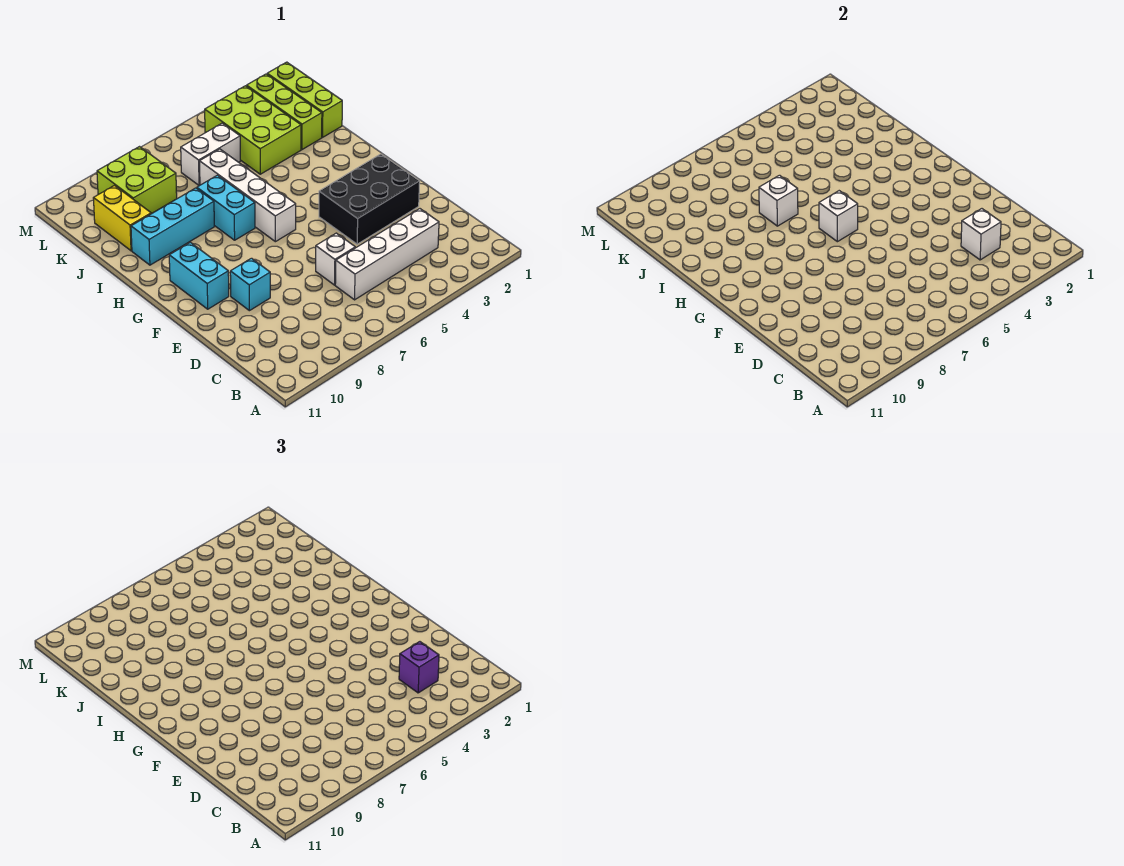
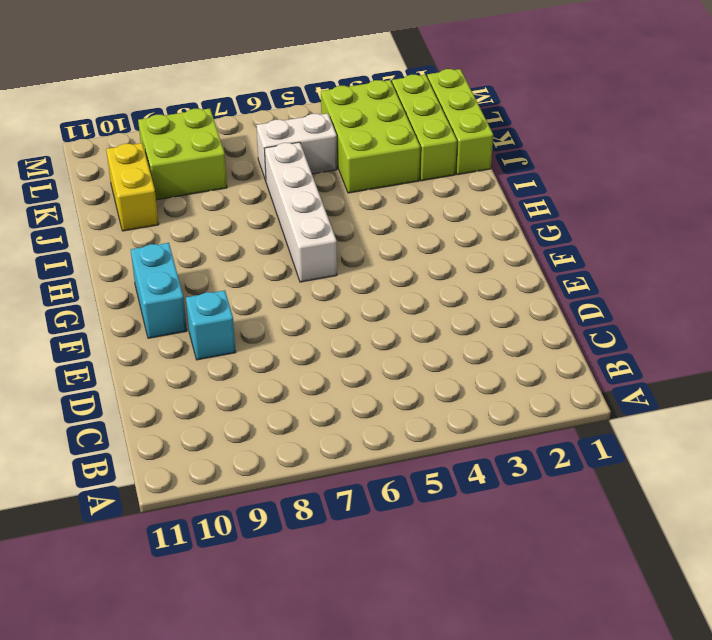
none -> white 1x4 brick [335,209,439,300]
none -> white 1x1 brick [316,233,355,285]
none -> black 2x3 brick [319,154,420,244]

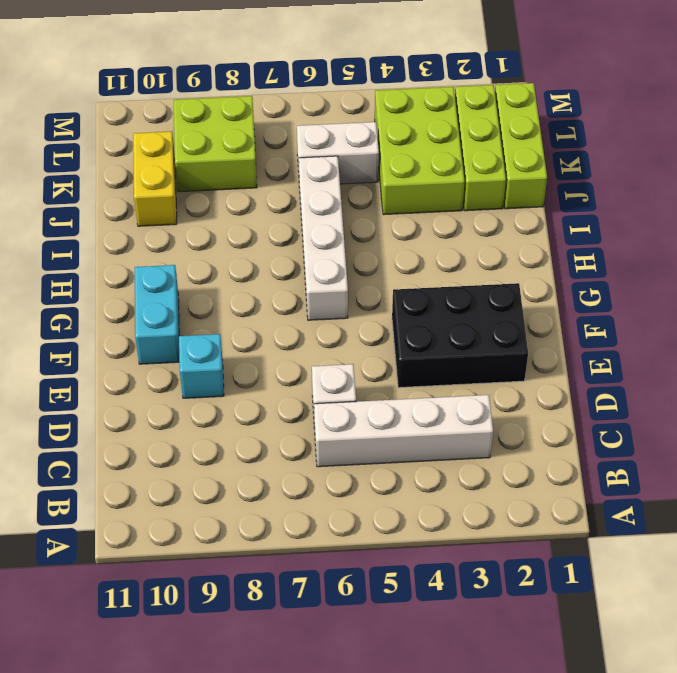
none -> cyan 1x2 brick [197,175,255,240]
none -> cyan 1x3 brick [131,188,214,265]
none -> white 1x1 brick [961,209,1001,260]

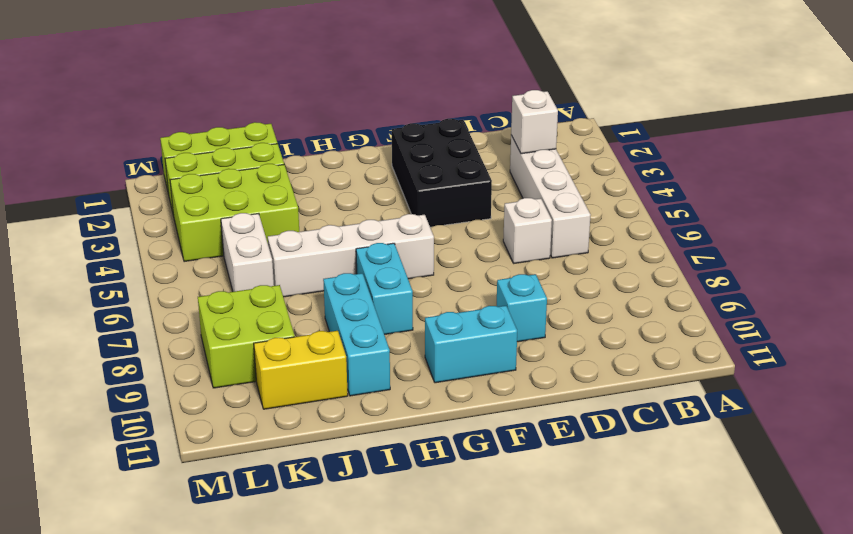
cyan 1x2 brick [356,243,413,335] -> cyan 1x2 brick turned to [197,175,255,240]
none -> white 1x1 brick [819,191,858,242]
none -> white 1x1 brick [759,175,798,226]
none -> purple 1x1 brick [399,642,439,693]

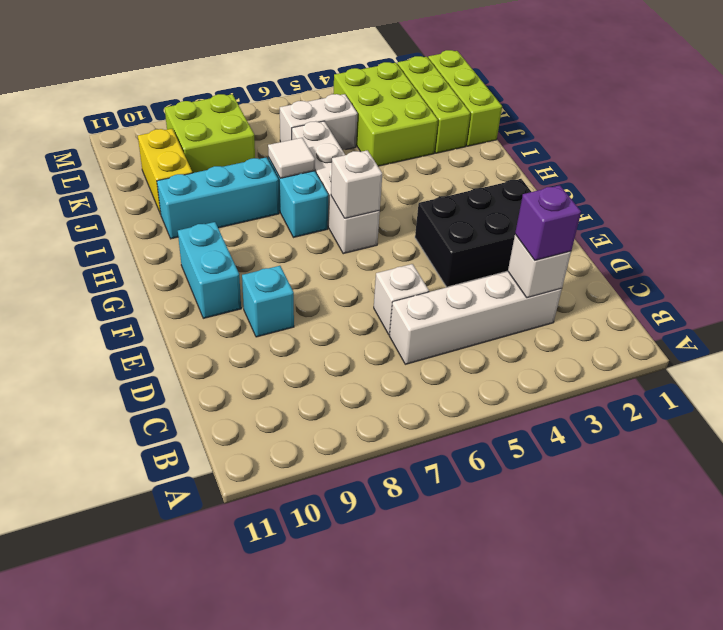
white 1x1 tile [268,138,315,178] -> white 1x1 brick [759,175,798,226]

